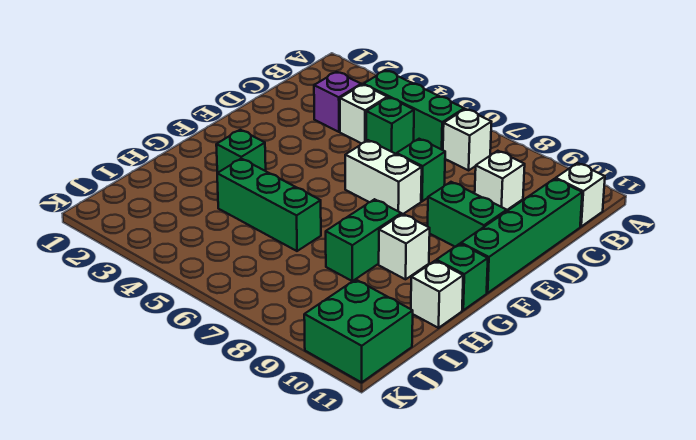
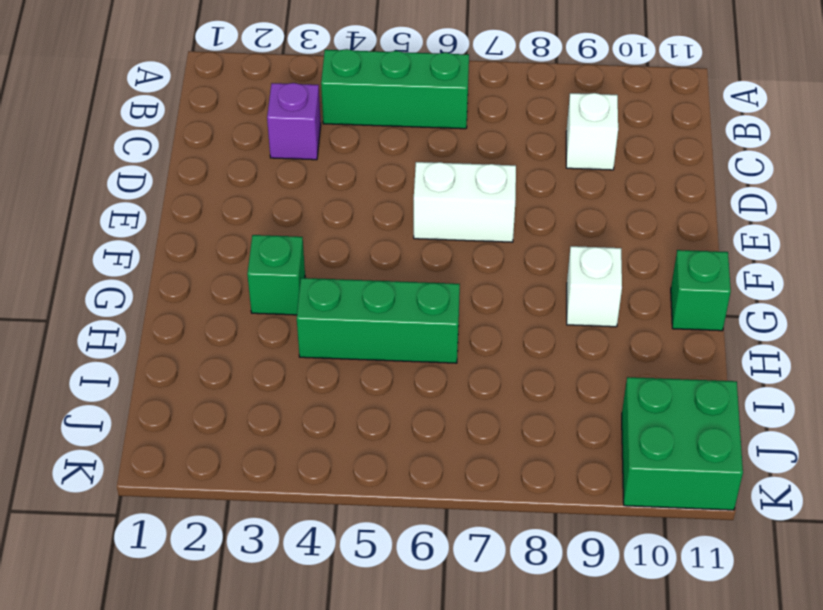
none -> white 1x1 brick [443,109,491,170]
none -> white 1x1 brick [556,163,605,226]
none -> white 1x1 brick [340,85,387,144]

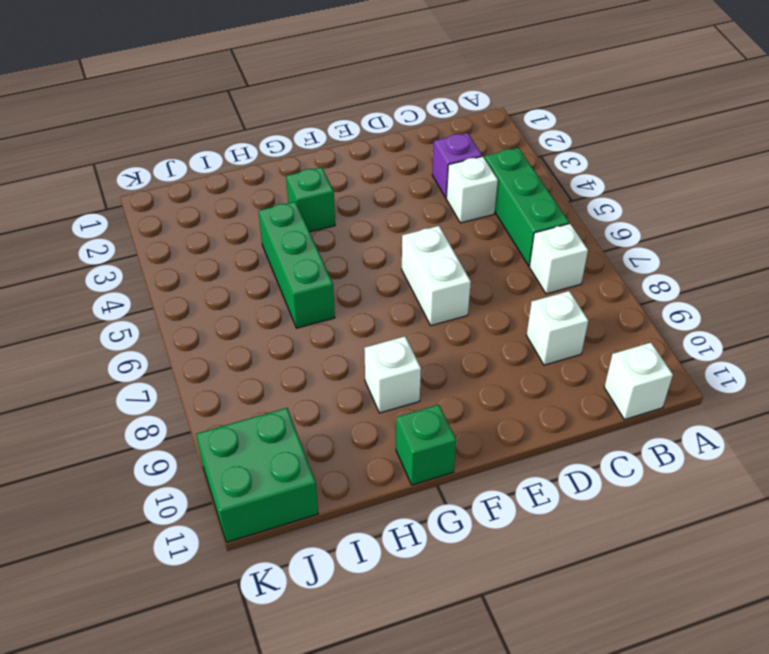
none -> green 1x1 brick [366,97,414,154]
none -> green 1x4 brick [461,179,582,293]
none -> green 1x1 brick [397,139,445,201]

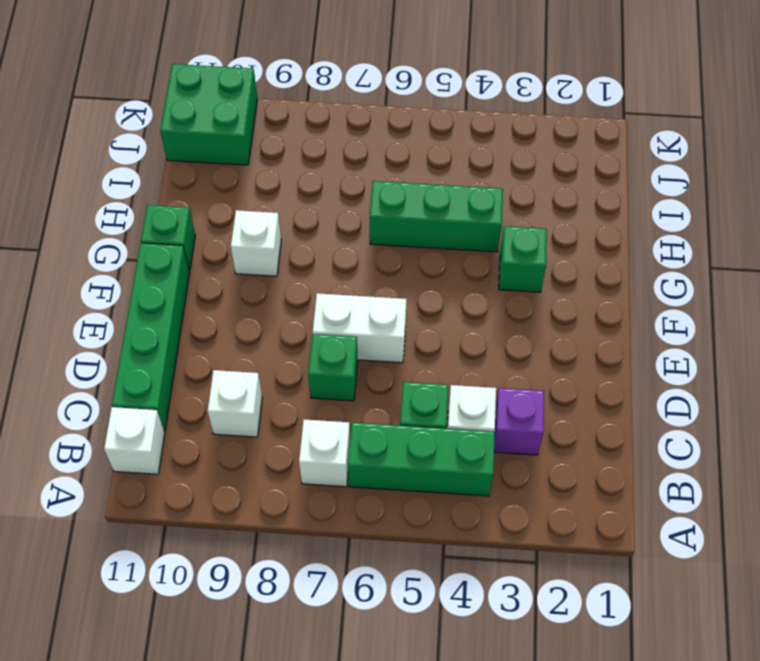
none -> green 1x2 brick [428,182,507,247]
none -> green 1x2 brick [326,199,401,281]
none -> white 1x1 brick [411,261,463,328]

